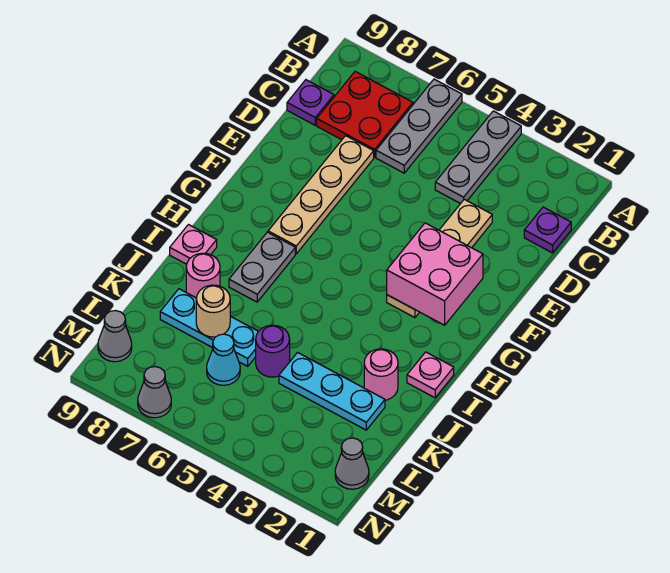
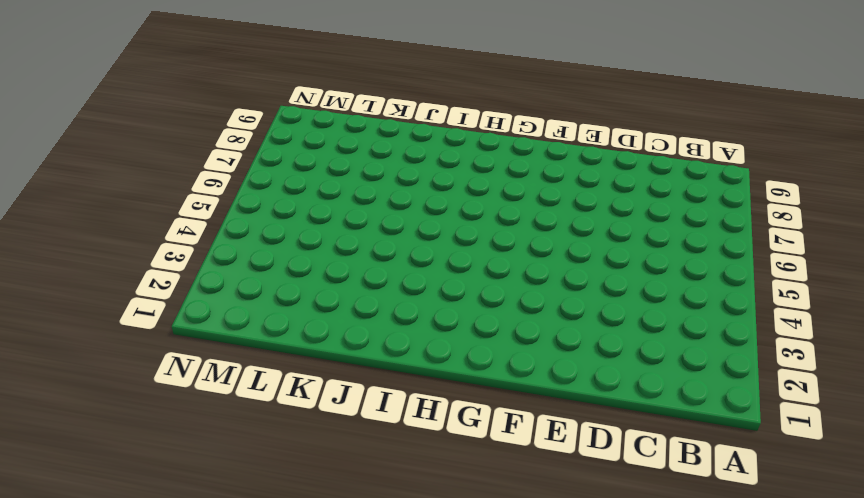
none -> grey 1x3 plate [435,111,521,204]
none -> grey 1x3 plate [376,79,462,173]
none -> red 2x2 plate [317,72,413,157]

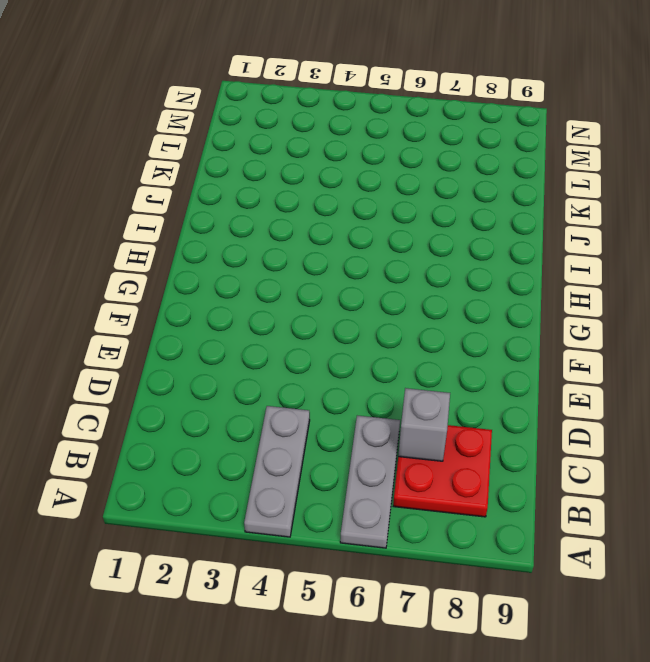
grey 1x1 brick [398,388,450,461] -> none
none -> purple 1x1 plate [524,207,571,253]
none -> purple 1x1 plate [287,80,334,125]
none -> tan 1x4 plate [387,199,492,318]

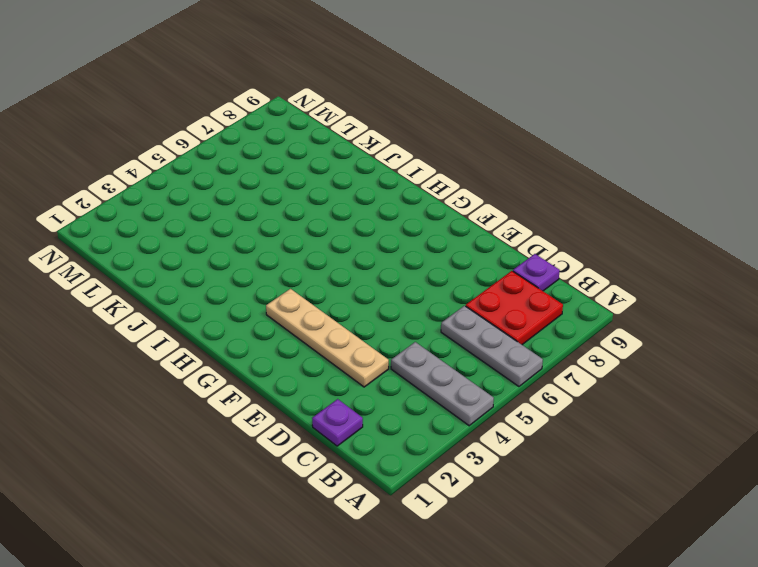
none -> tan 1x4 plate [268,136,374,254]
none -> grey 1x2 plate [229,232,295,302]
none -> pink 1x1 plate [407,352,454,398]

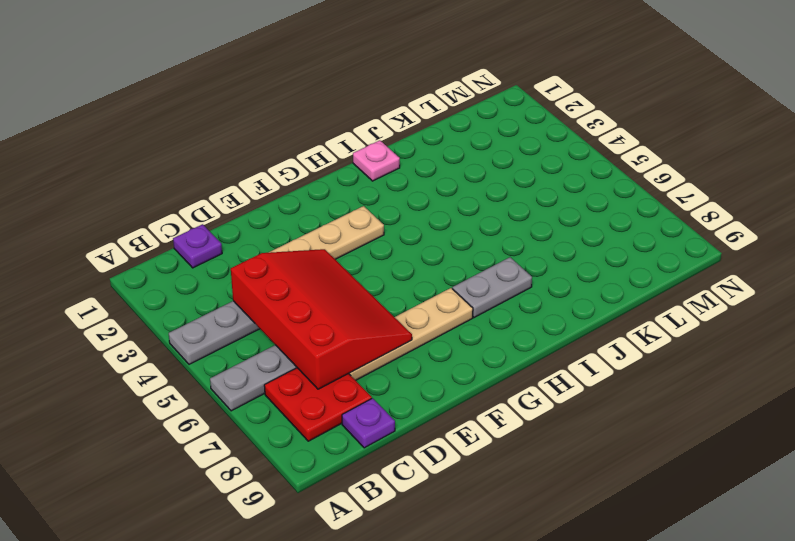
red 3x4 slope [231,249,412,389] -> none
none -> pink 1x1 plate [170,225,217,264]
none -> pink 1x1 round brick [364,349,398,400]
none -> pink 1x1 round brick [186,253,220,298]

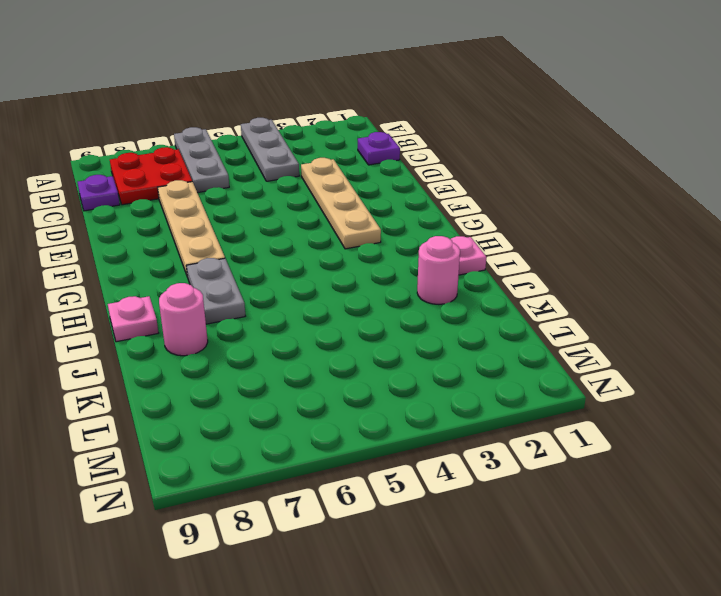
none -> cyan 1x3 plate [279,353,385,430]
none -> purple 1x1 round brick [256,325,290,377]
none -> cyan 1x3 plate [160,289,258,366]

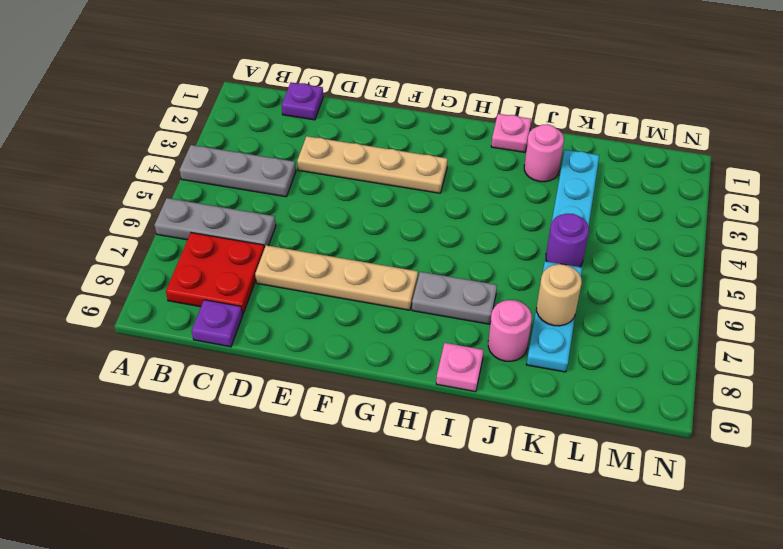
none -> cyan 1x1 cone [207,334,240,385]
none -> grey 1x1 cone [335,438,369,489]
none -> grey 1x1 cone [98,311,132,362]

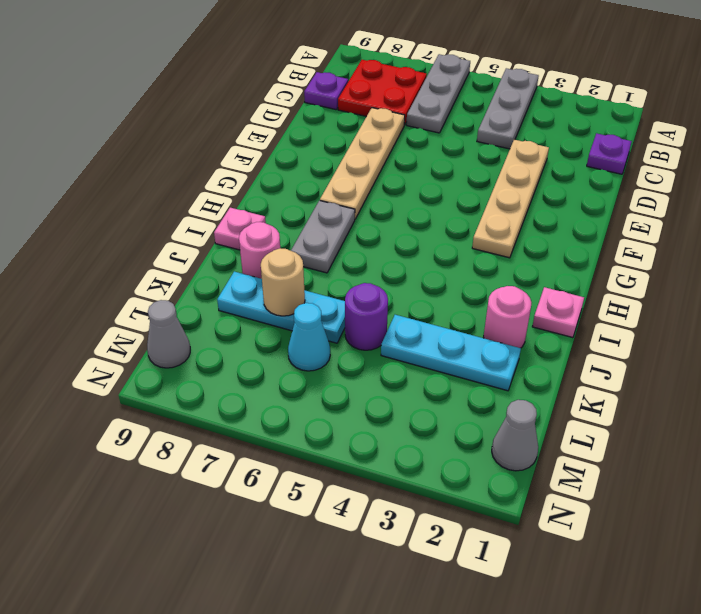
none -> grey 1x1 cone [138,367,171,418]
none -> pink 2x2 brick [387,223,483,325]

